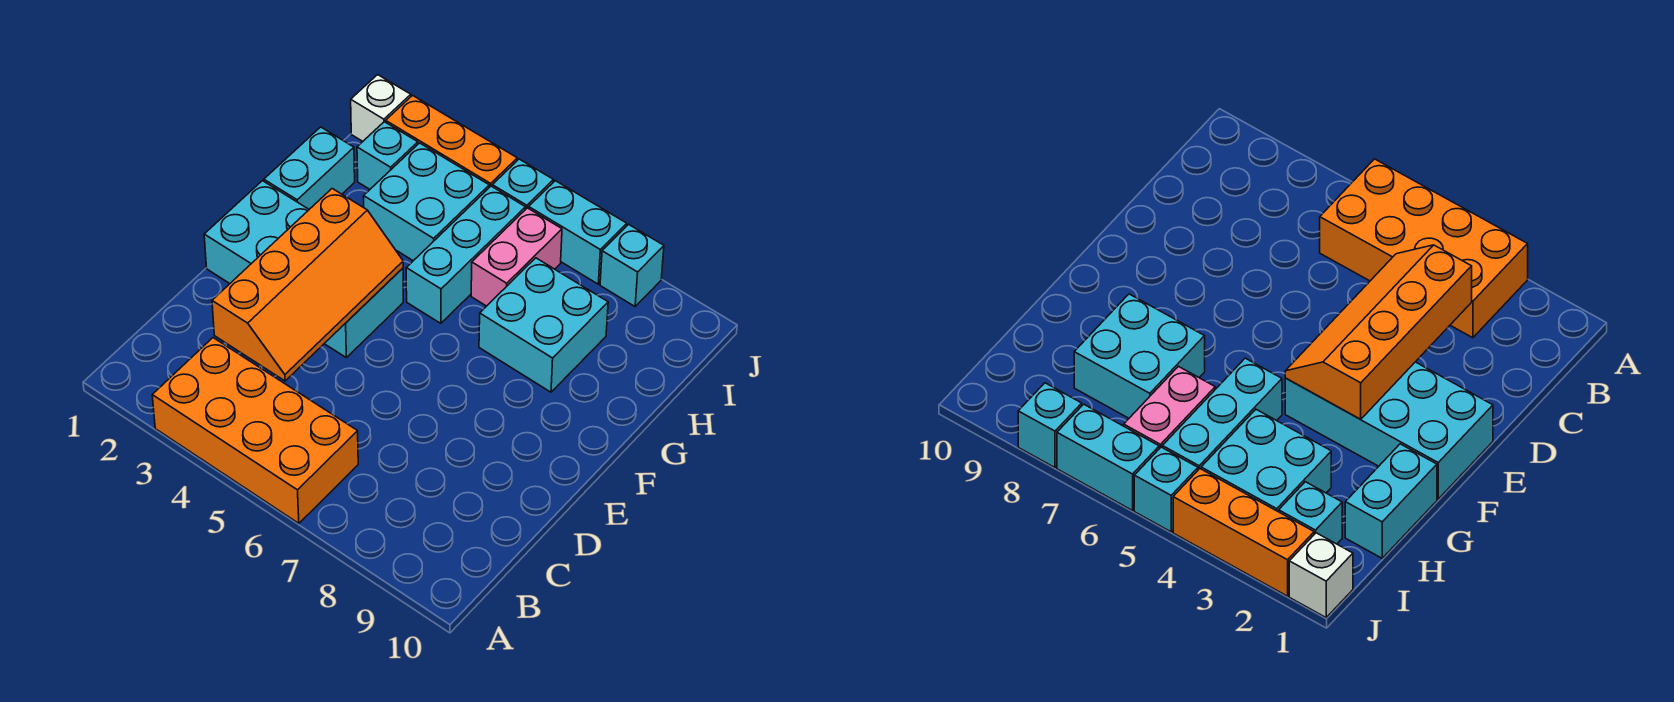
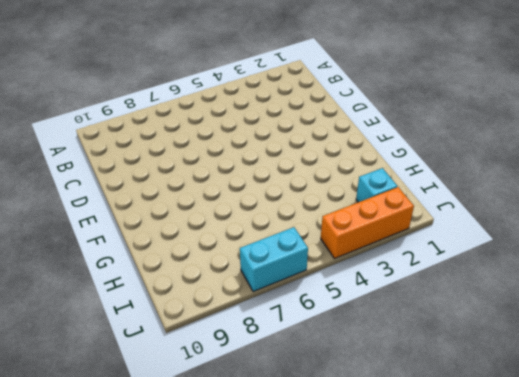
none -> orange 2x4 brick [152,338,358,523]
none -> cyan 2x4 brick [204,181,403,357]
none -> cyan 1x2 brick [264,127,355,209]

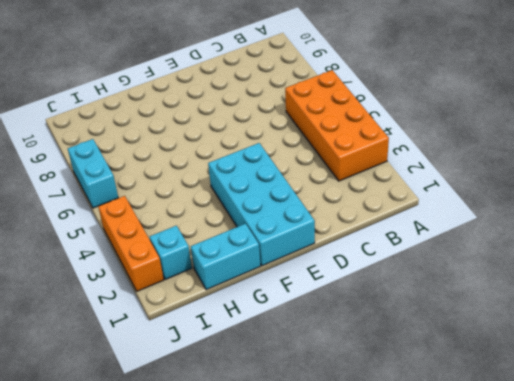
none -> cyan 1x3 brick [406,186,526,323]
none -> cyan 2x2 brick [479,258,608,392]
none -> cyan 2x2 brick [364,143,489,261]

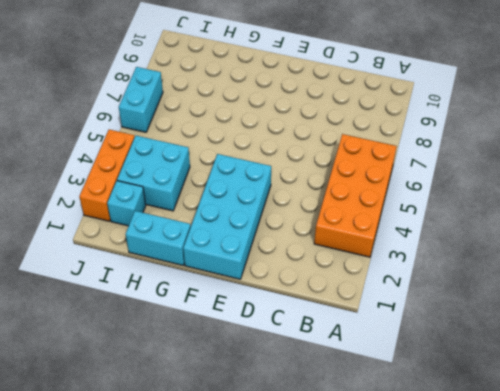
none -> cyan 1x3 brick [406,186,526,323]
none -> cyan 2x2 brick [479,258,608,392]
none -> pink 1x2 brick [471,208,562,306]

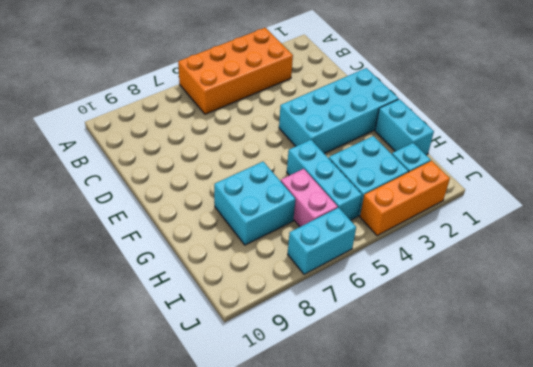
none -> white 1x1 brick [351,75,411,141]
none -> cyan 1x1 brick [492,159,553,210]
none -> cyan 1x1 brick [600,224,664,306]

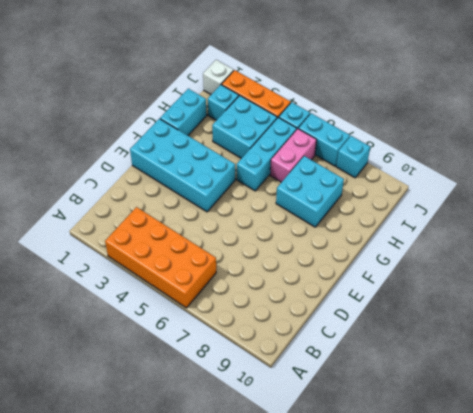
none -> orange 2x4 slope [212,189,403,381]

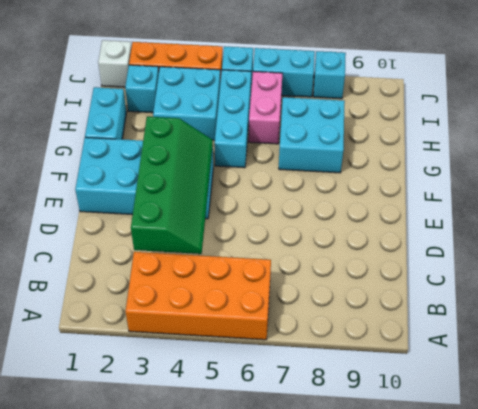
green 2x4 slope [131,117,213,254] -> orange 2x4 slope [212,189,403,381]

